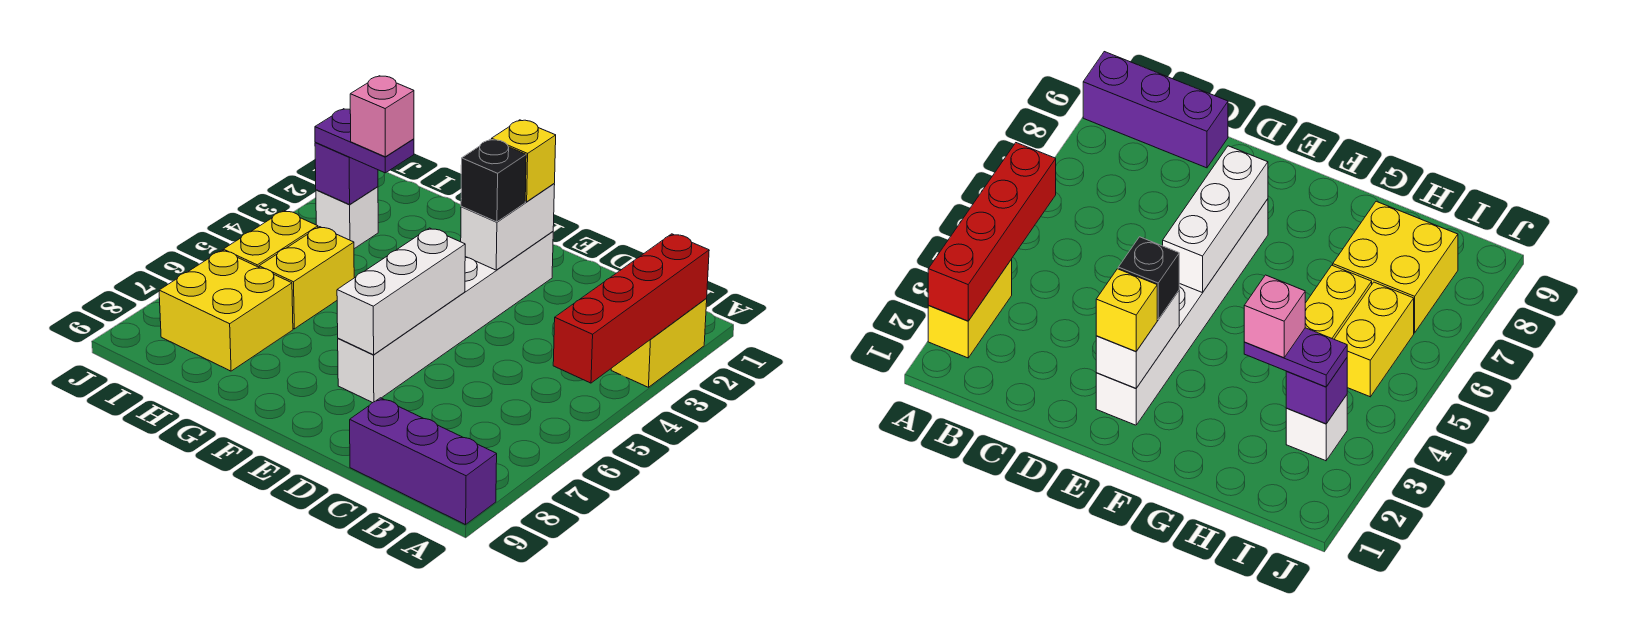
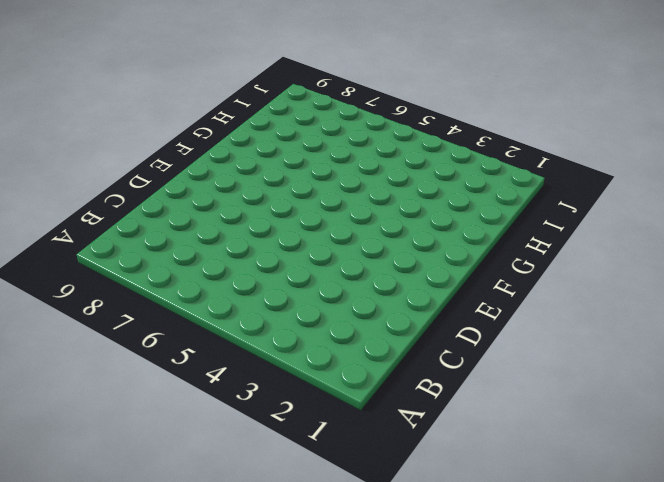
none -> yellow 1x2 brick [611,299,707,387]
none -> purple 1x3 brick [350,398,497,525]
none -> white 1x6 brick [338,232,553,403]

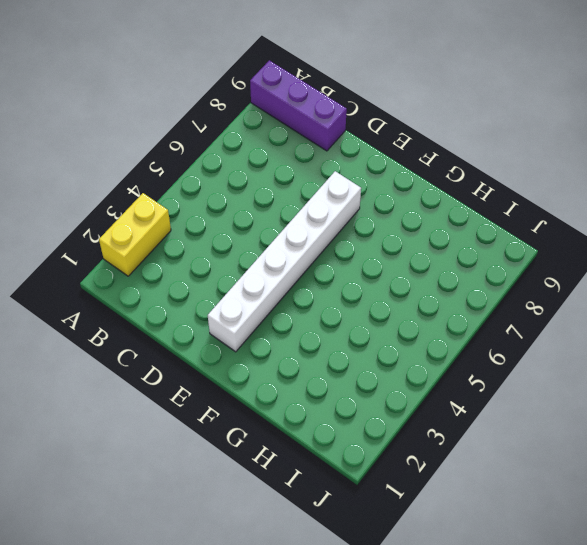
none -> yellow 1x2 brick [259,227,354,329]
none -> yellow 2x2 brick [159,250,293,371]
none -> white 1x1 brick [316,187,378,249]

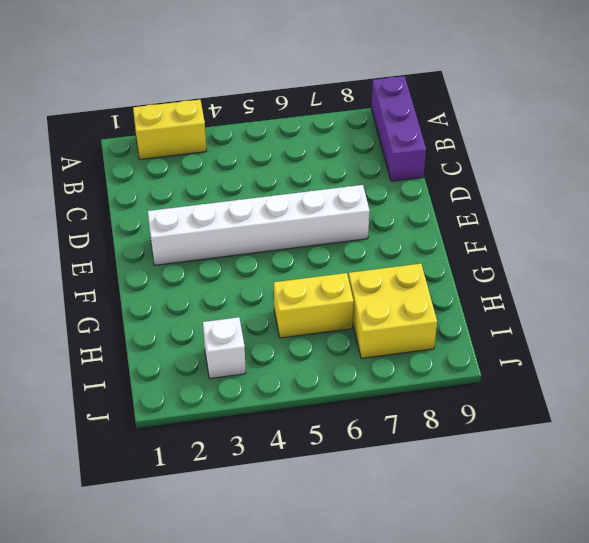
none -> yellow 1x2 brick [223,211,318,267]
none -> red 1x4 brick [553,234,709,383]
none -> white 1x2 brick [461,184,555,270]

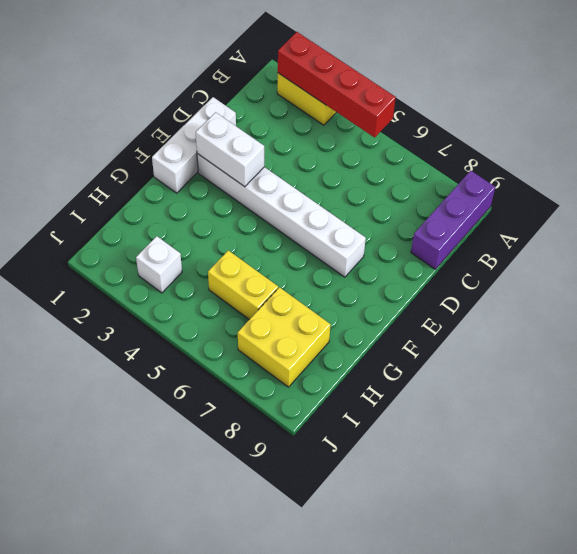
white 1x3 brick [152,97,236,193] -> white 1x3 brick turned to [337,228,465,355]
none -> yellow 1x2 brick [223,211,318,267]
none -> purple 1x1 brick [315,142,378,204]
none -> yellow 1x1 brick [492,120,556,202]

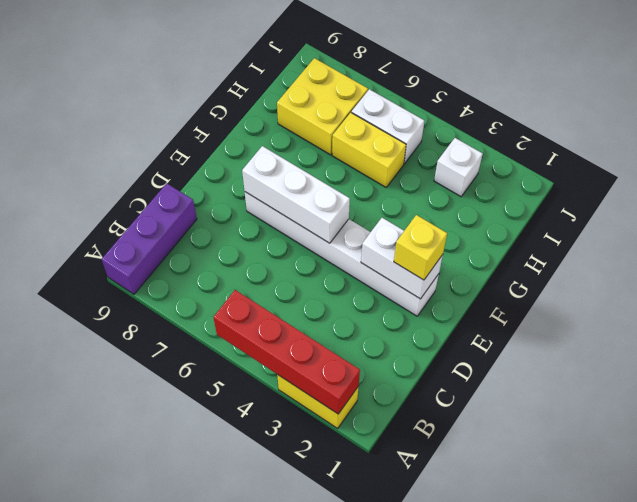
white 1x2 brick [352,89,424,164] -> yellow 1x2 brick [223,211,318,267]
none -> purple 1x1 brick [315,142,378,204]
none -> black 1x1 brick [461,139,526,222]
none -> purple 1x2 plate [315,109,414,173]

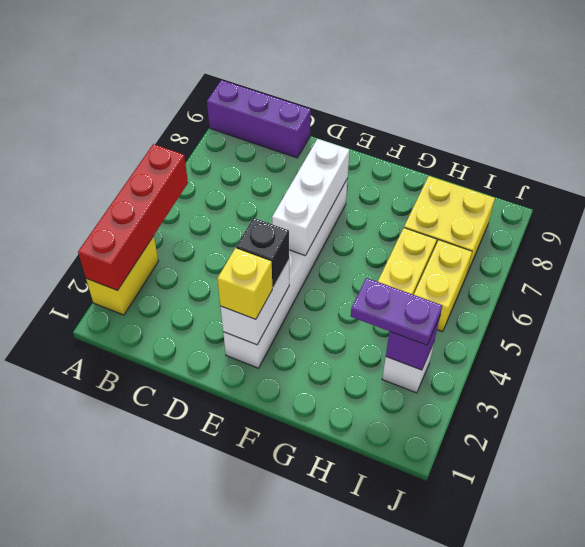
none -> pink 1x1 brick [350,76,414,157]

